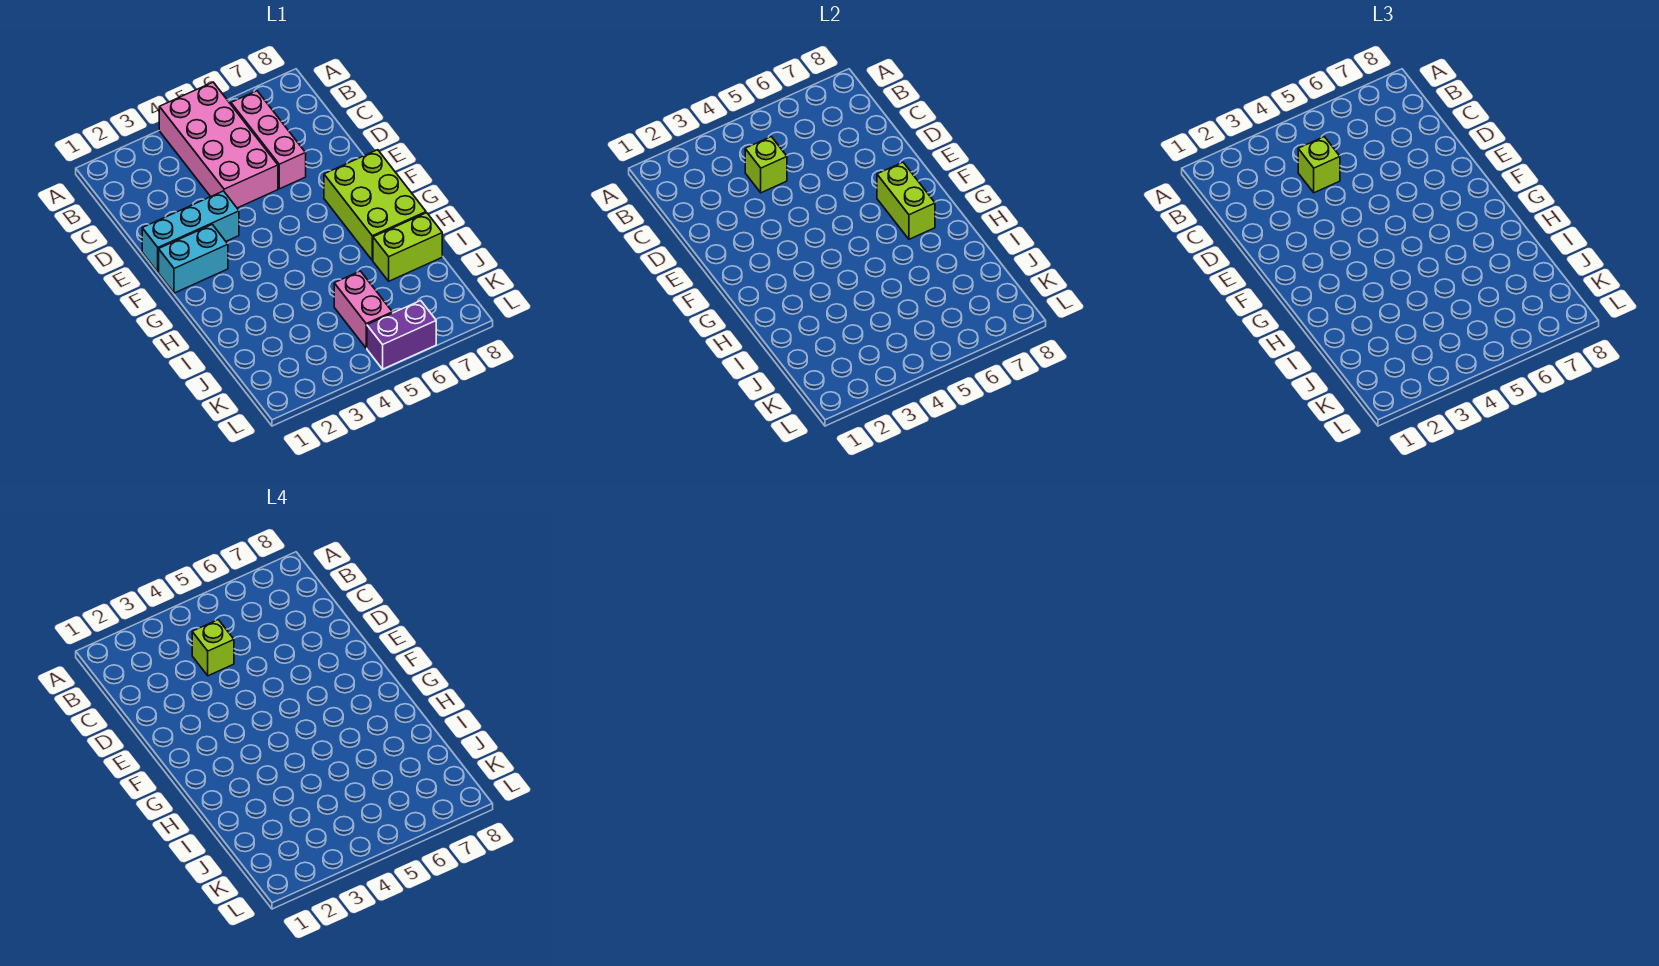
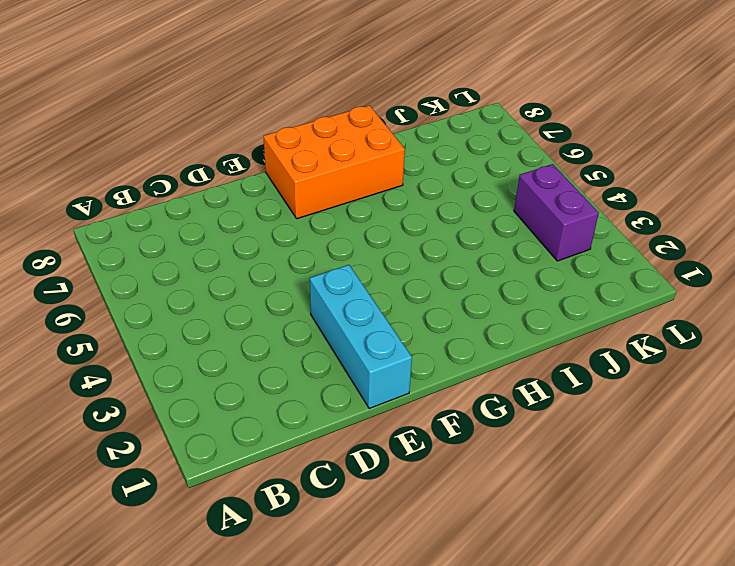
orange 2x3 brick [264,105,405,219] -> lime 2x3 brick [324,150,426,260]
purple 1x2 brick [514,164,599,261] -> purple 1x2 brick moved to [367,301,436,369]
none -> pink 2x4 brick [159,82,278,208]
none -> pink 1x3 brick [231,91,306,189]
none -> cyan 1x2 brick [159,225,228,293]

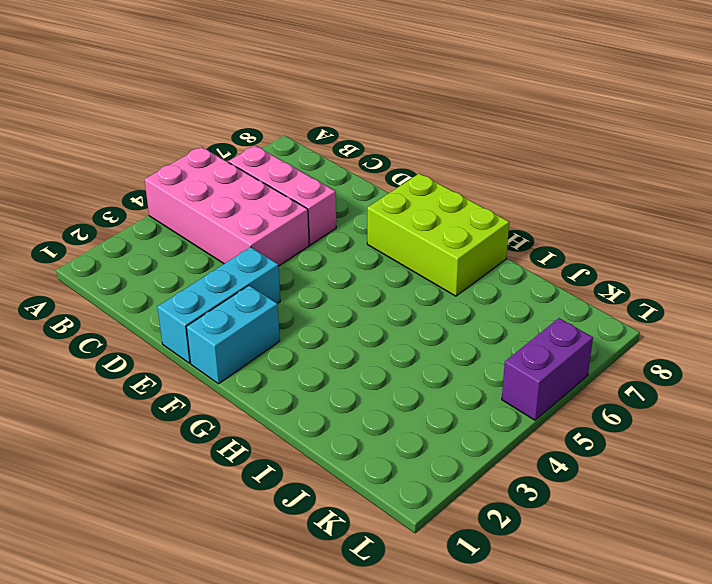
none -> lime 1x2 brick [373,213,442,281]
none -> pink 1x2 brick [334,271,392,348]
none -> lime 1x1 brick [745,137,787,193]

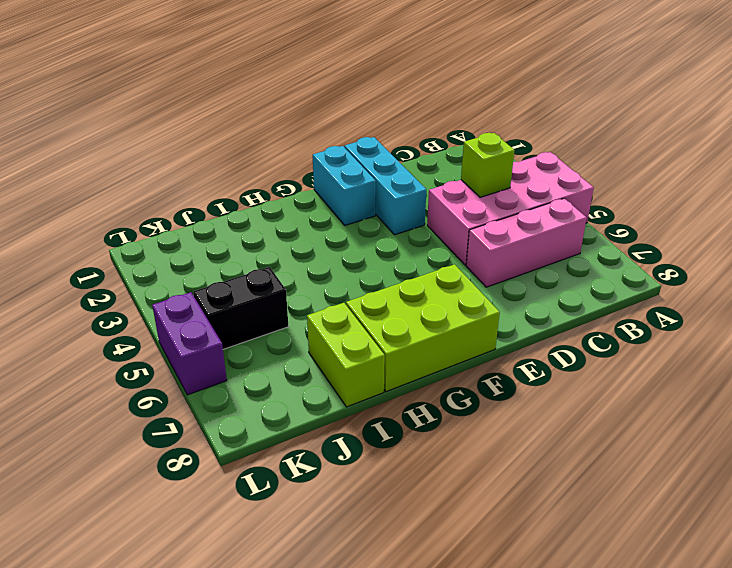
black 1x2 brick [193,267,289,349] -> pink 1x2 brick [334,271,392,348]
none -> lime 1x2 brick [877,162,935,239]
none -> lime 1x1 brick [1298,137,1340,193]
none -> lime 1x1 brick [192,620,234,676]

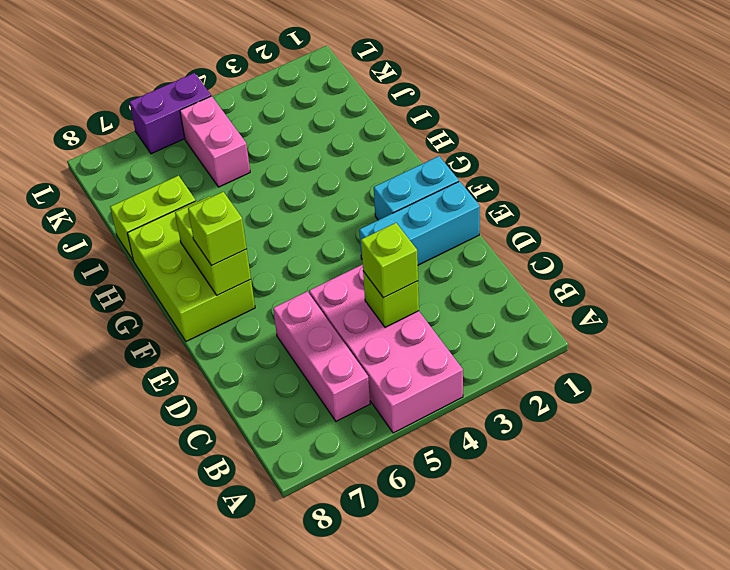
lime 1x1 brick [188,192,247,265] -> lime 1x1 brick moved to [192,620,234,676]

